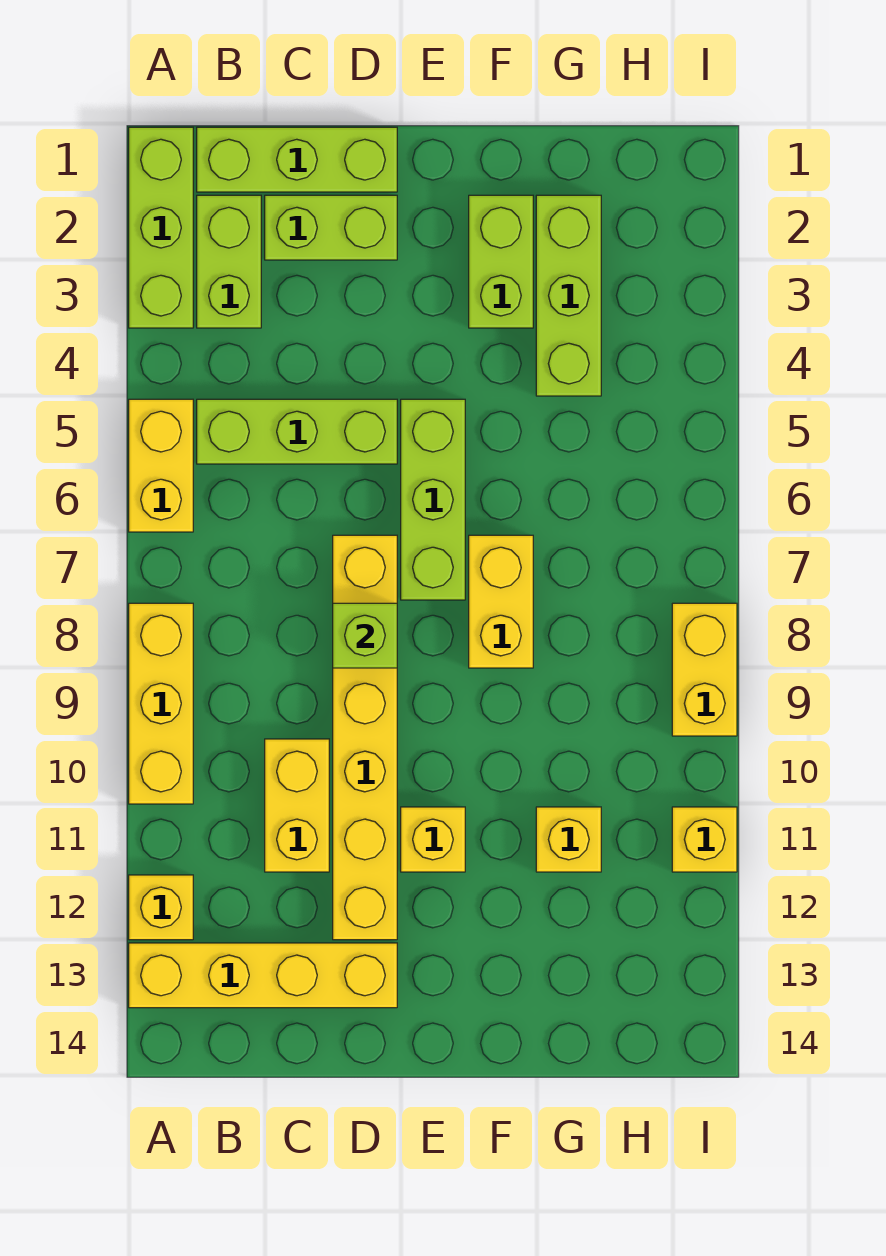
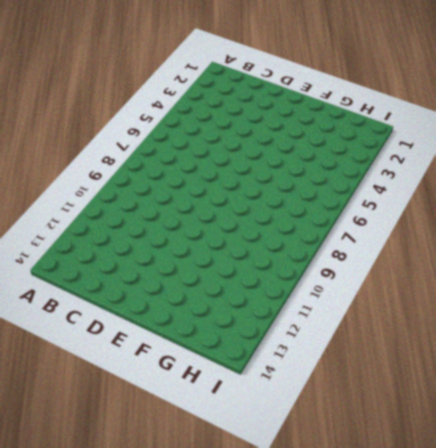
none -> lime 1x3 brick [129,127,193,328]
none -> yellow 1x2 brick [129,399,193,532]
none -> yellow 1x3 brick [129,603,193,804]

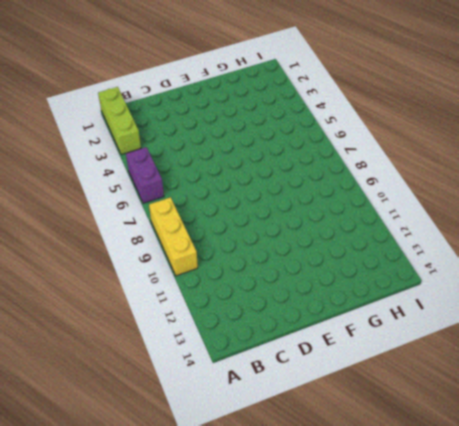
purple 1x2 brick [126,147,164,203] -> yellow 1x2 brick [129,399,193,532]
none -> yellow 1x1 brick [129,875,193,940]
none -> yellow 1x4 brick [129,943,397,1008]
none -> lime 1x3 brick [197,127,397,192]

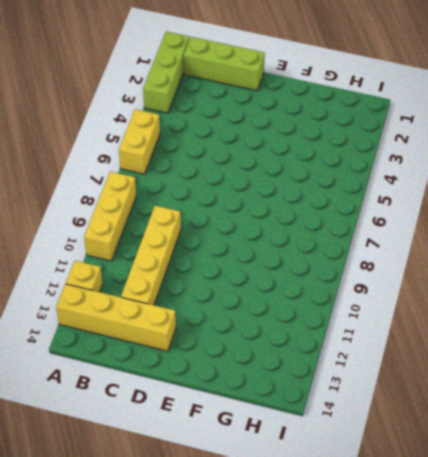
yellow 1x4 brick [121,206,181,305] -> yellow 1x2 brick [265,739,329,872]
none -> lime 1x2 brick [197,195,261,328]
none -> lime 1x3 brick [197,399,397,464]
none -> lime 1x2 brick [265,195,397,260]

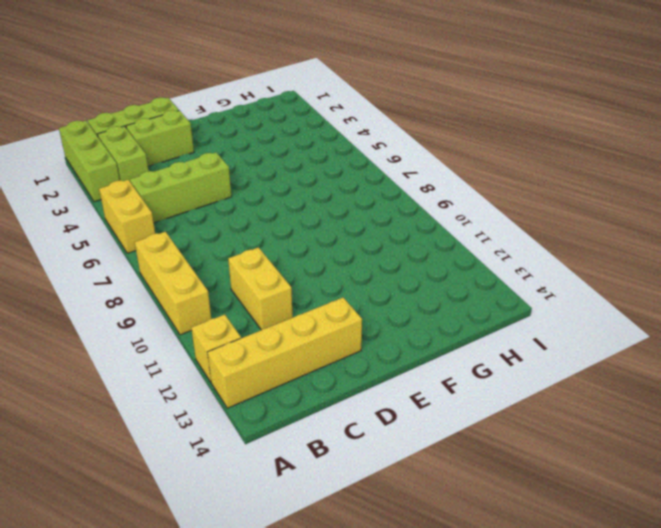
none -> yellow 1x6 brick [333,535,397,940]
none -> lime 1x3 brick [401,399,465,600]
none -> yellow 1x1 brick [401,807,465,872]

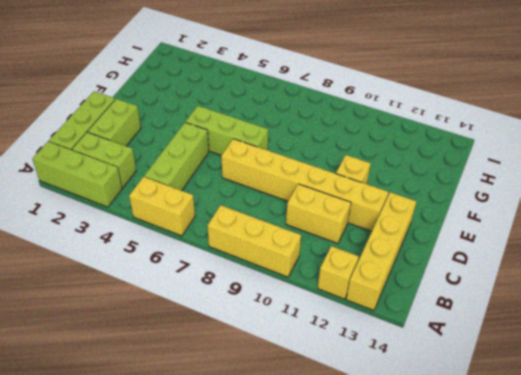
none -> lime 1x2 brick [469,195,533,328]
none -> yellow 1x2 brick [469,535,533,668]
none -> lime 1x3 brick [536,195,601,396]

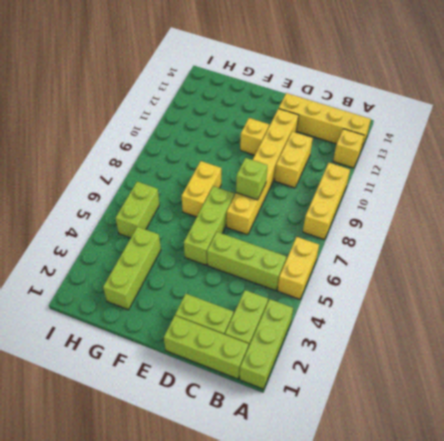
lime 1x2 brick [116,182,160,238] -> lime 1x2 brick moved to [469,195,533,328]
none -> yellow 1x1 brick [536,807,601,872]
none -> yellow 1x2 brick [672,603,737,736]
none -> yellow 1x1 brick [672,807,737,872]

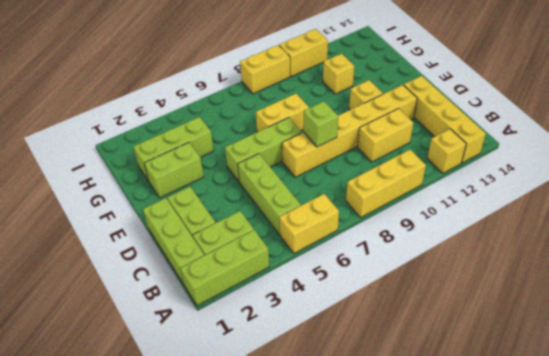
yellow 1x2 brick [279,29,328,77] -> yellow 1x1 brick [672,807,737,872]

